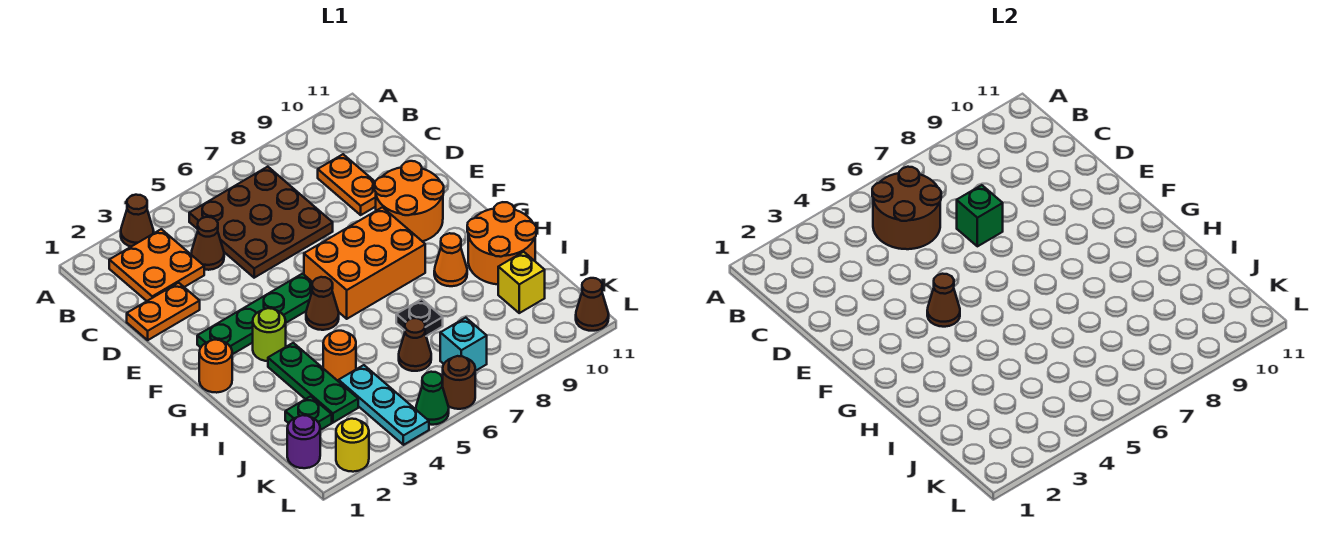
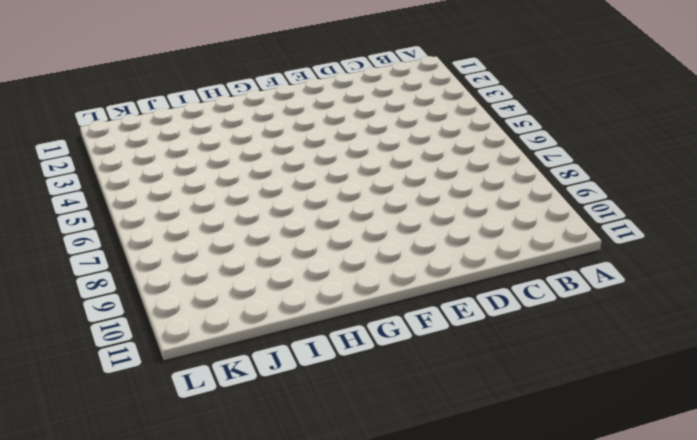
none -> brown 1x1 cone [121,195,154,247]
none -> orange 2x2 plate [109,229,204,301]
none -> brown 3x3 plate [189,167,333,278]
none -> brown 1x1 cone [191,217,224,270]

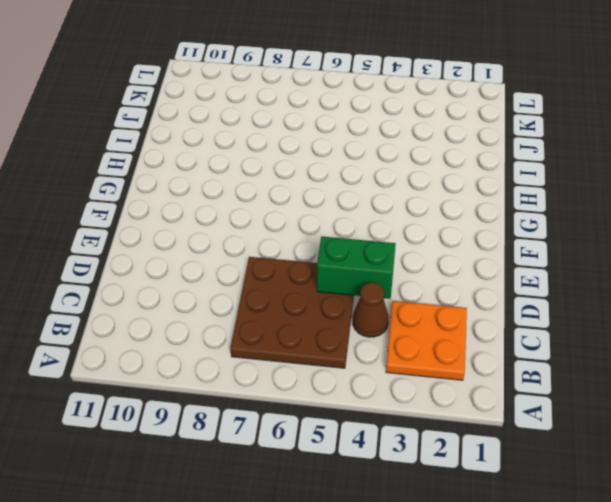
green 1x2 brick [317,237,396,299] -> none
none -> brown 1x1 cone [121,195,154,247]
none -> orange 1x2 plate [318,154,376,215]
none -> orange 1x2 plate [127,283,200,340]
none -> orange 2x2 round brick [375,161,444,242]

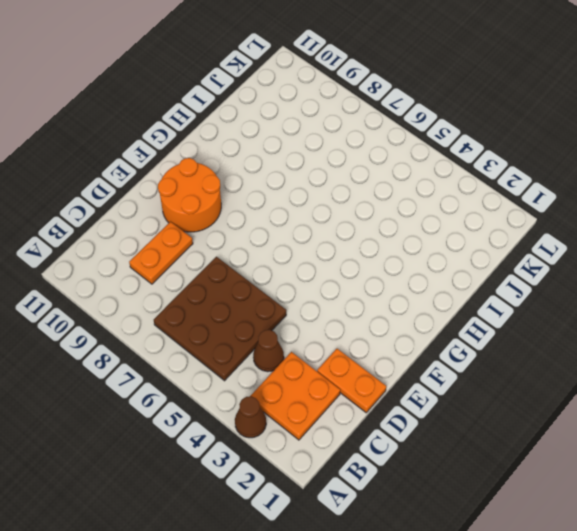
none -> green 1x4 plate [197,274,313,354]
none -> orange 2x3 brick [304,207,425,319]
none -> orange 1x1 round brick [199,340,232,393]
none -> lime 1x1 round brick [253,308,286,361]

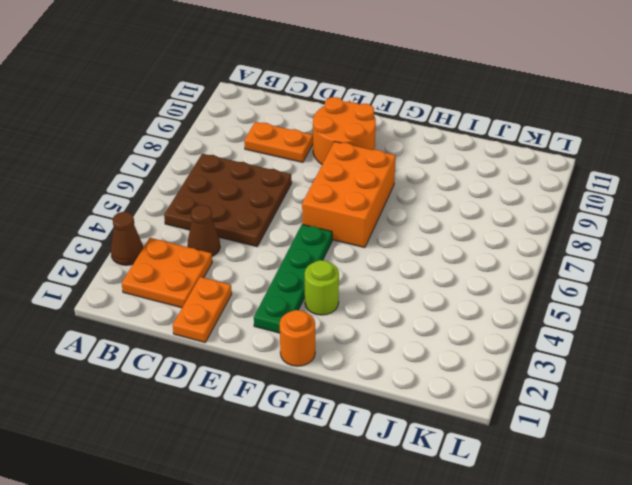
none -> brown 1x1 cone [306,277,339,330]
none -> green 1x3 plate [268,343,358,423]
none -> orange 1x1 cone [434,233,467,286]
none -> orange 2x2 round brick [467,202,536,284]

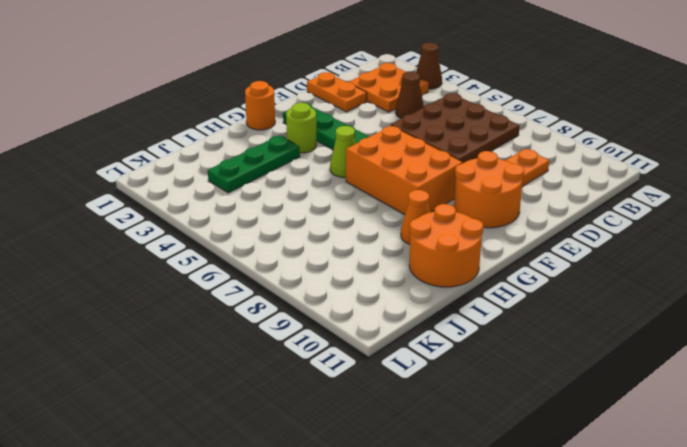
lime 1x1 cone [330,126,356,178] -> brown 1x1 cone [306,277,339,330]
none -> orange 1x1 round brick [323,331,356,382]
none -> black 1x1 plate [396,299,443,336]
none -> green 1x1 plate [285,396,332,430]
none -> cyan 1x3 plate [339,365,429,445]

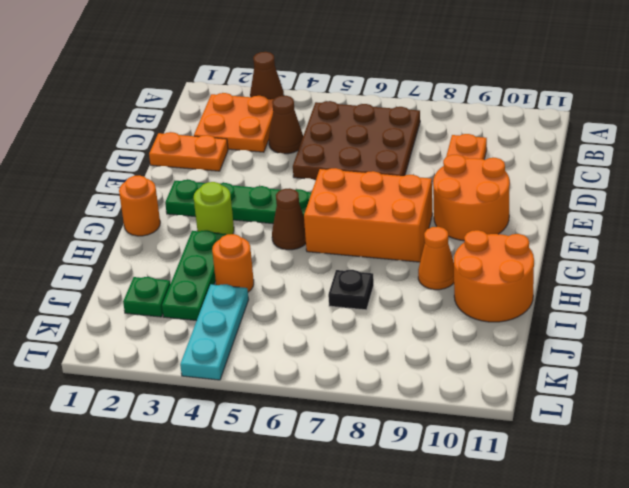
none -> brown 1x1 cone [399,318,431,371]
none -> yellow 1x1 brick [498,252,545,313]
none -> purple 1x1 round brick [287,415,320,468]
none -> cyan 1x1 brick [440,318,487,371]

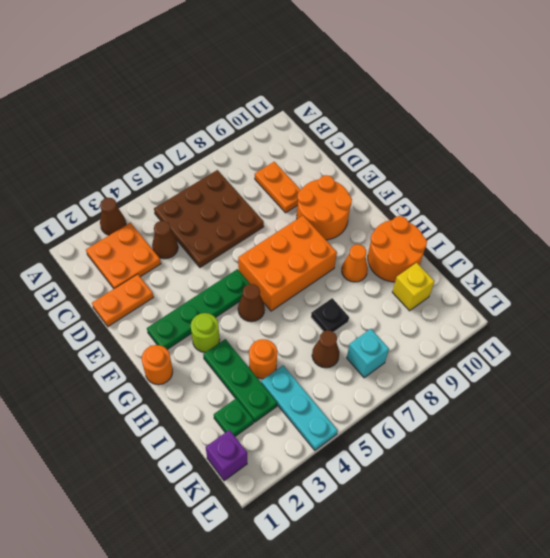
purple 1x1 brick [206,430,247,481] -> purple 1x1 round brick [287,415,320,468]
none -> yellow 1x1 round brick [336,419,369,472]
none -> green 1x1 cone [416,372,449,425]
none -> brown 1x1 round brick [442,356,475,409]
none -> brown 1x1 cone [576,278,609,331]

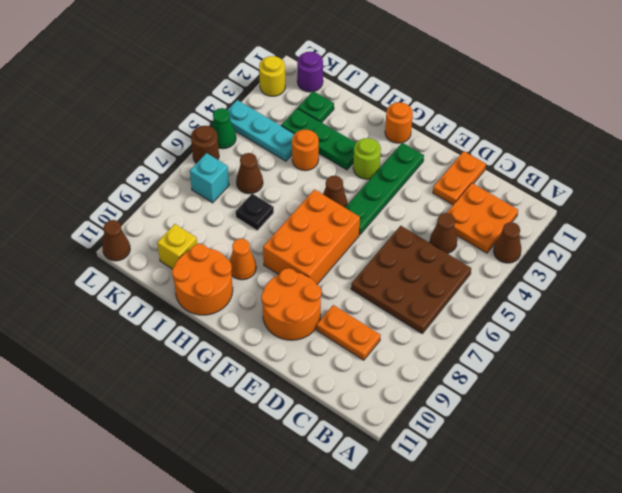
none -> brown 2x2 round brick [872,167,941,249]
none -> green 1x1 brick [957,185,1003,246]
none -> brown 1x1 cone [927,274,960,327]

